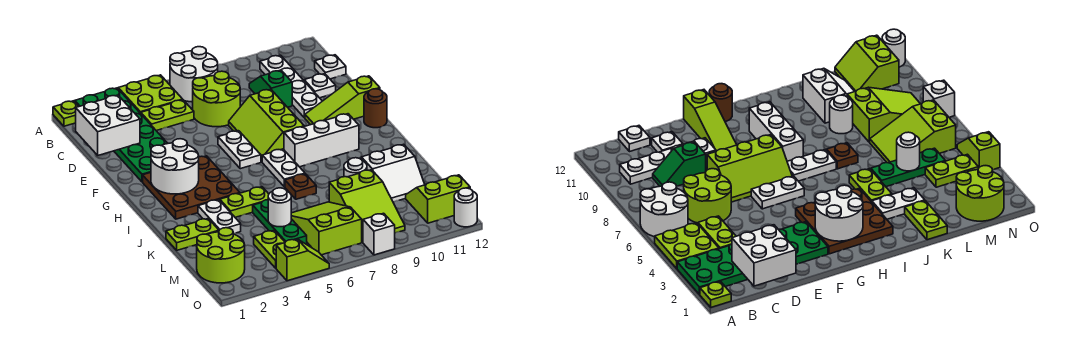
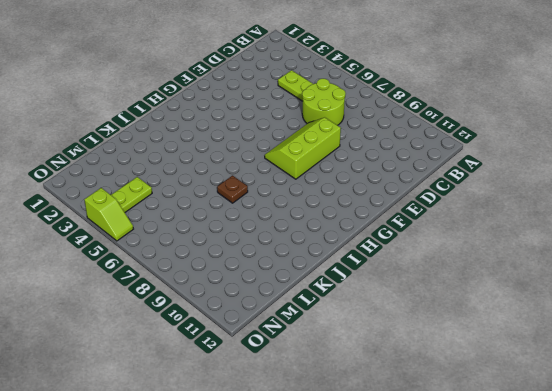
none -> lime 1x1 plate [53,101,79,126]
none -> green 2x6 plate [75,88,168,182]
none -> lime 2x2 plate [118,75,183,113]
none -> white 2x2 round brick [170,47,218,102]

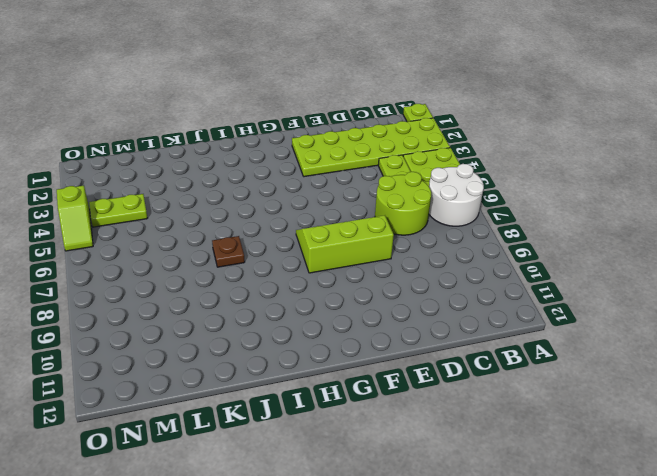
lime 2x6 plate [292,118,450,177] -> green 2x6 plate [75,88,168,182]
none -> white 1x4 plate [260,55,322,118]
none -> green 1x2 slope [249,70,292,107]
none -> white 1x1 plate [315,55,346,79]
none -> white 1x1 plate [304,74,336,98]

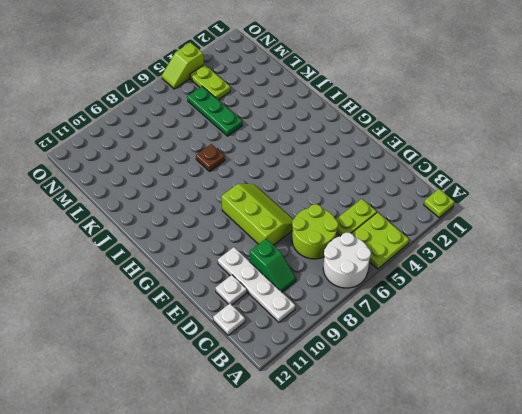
none -> green 2x6 plate [75,88,168,182]
none -> white 1x2 plate [218,131,261,169]
none -> lime 1x3 slope [305,76,380,125]
none -> brown 3x3 plate [143,156,240,219]

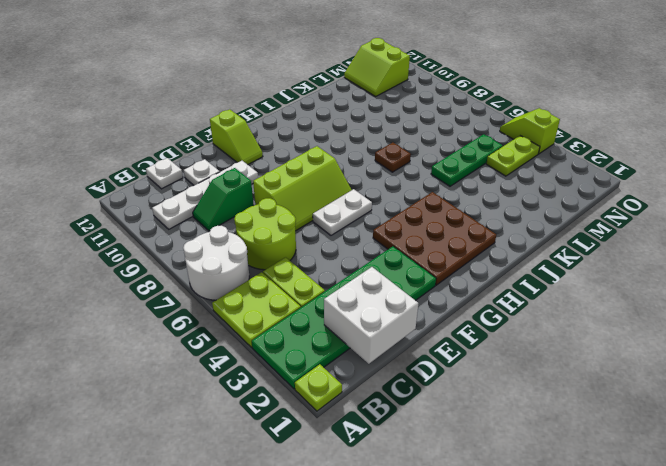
lime 1x2 slope [210,109,263,165] -> lime 1x3 slope [305,76,380,125]
none -> brown 1x1 round brick [364,89,387,128]
none -> white 1x2 plate [262,149,305,187]
none -> white 1x3 brick [284,114,359,167]
none -> white 1x2 plate [198,200,241,233]

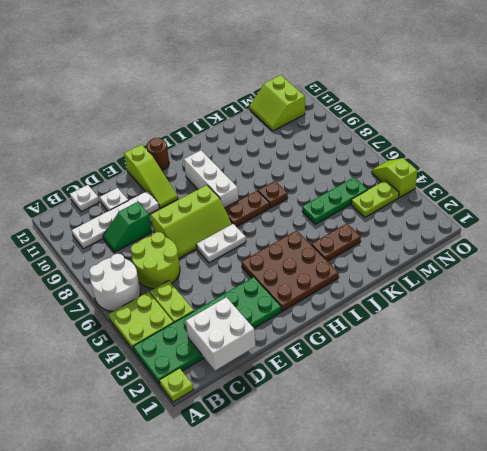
brown 1x2 plate [225,191,270,227] -> white 1x2 plate [262,149,305,187]
brown 1x2 plate [312,224,361,261] -> white 1x2 plate [198,200,241,233]
none -> lime 1x2 plate [220,187,269,217]
none -> lime 1x2 plate [166,219,219,250]
none -> white 1x1 round brick [344,158,367,177]
none -> white 2x2 slope [361,144,425,202]

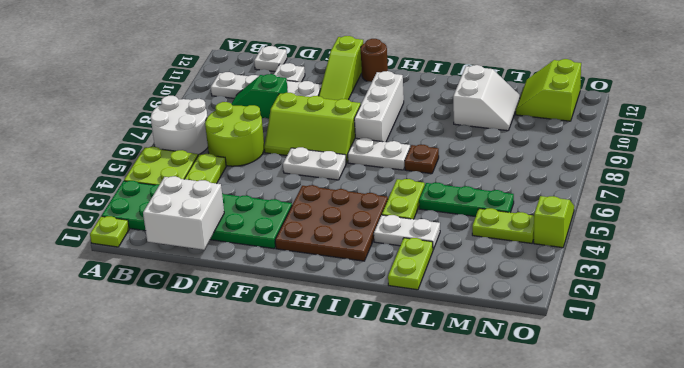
none -> white 1x1 round brick [344,158,367,177]
none -> lime 2x3 slope [291,202,362,255]
none -> lime 2x3 slope [329,170,405,242]
none -> lime 2x2 round brick [197,228,245,283]

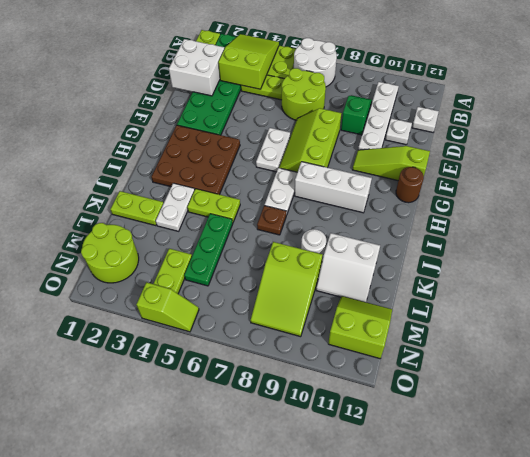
lime 2x3 slope [218,34,279,89] -> lime 2x3 slope moved to [291,202,362,255]
none -> white 1x1 brick [363,213,395,255]
none -> white 1x1 round brick [454,188,477,227]
none -> white 2x2 round brick [151,139,199,194]
none -> white 1x1 round brick [268,188,291,227]

